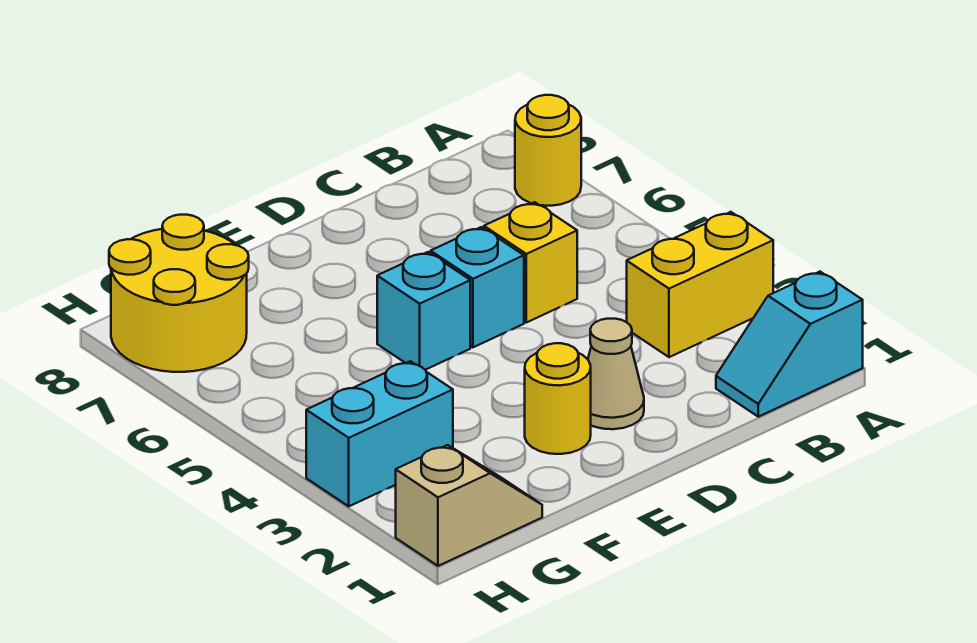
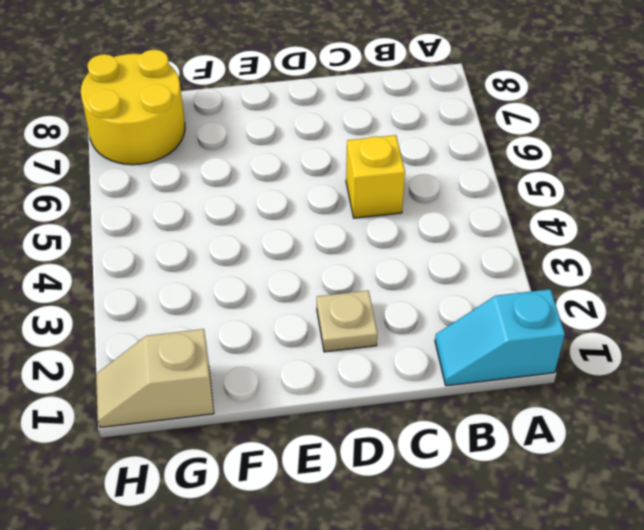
tan 1x1 plate [317,291,377,352] -> tan 1x1 cone [588,319,644,429]
tan 1x2 slope [96,329,214,427] -> tan 1x2 slope turned to [396,445,542,566]
none -> yellow 1x2 brick [627,212,773,357]
none -> yellow 1x1 round brick [515,95,581,206]

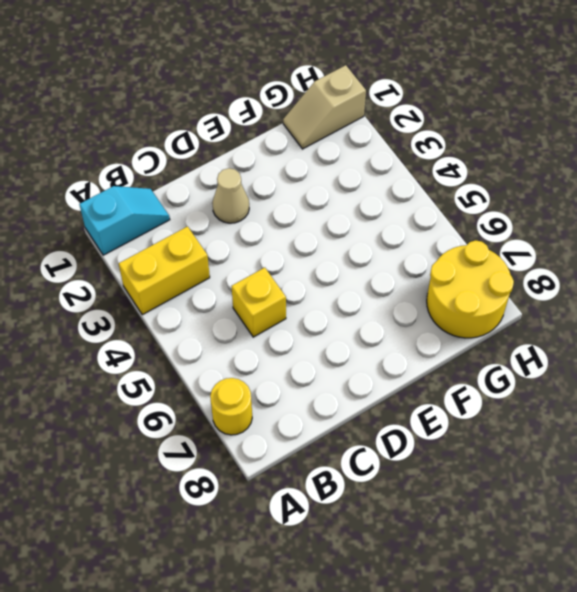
none -> cyan 1x1 brick [431,227,524,347]
none -> yellow 1x1 round brick [525,343,591,454]

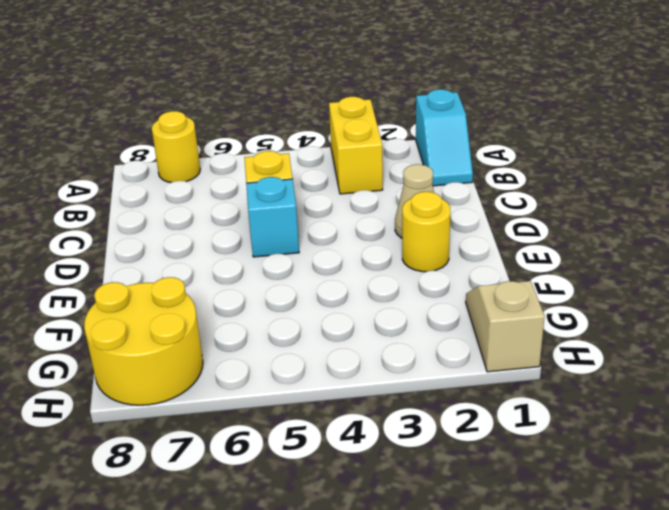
none -> cyan 1x1 brick [377,252,470,370]
none -> cyan 1x2 brick [306,361,453,506]

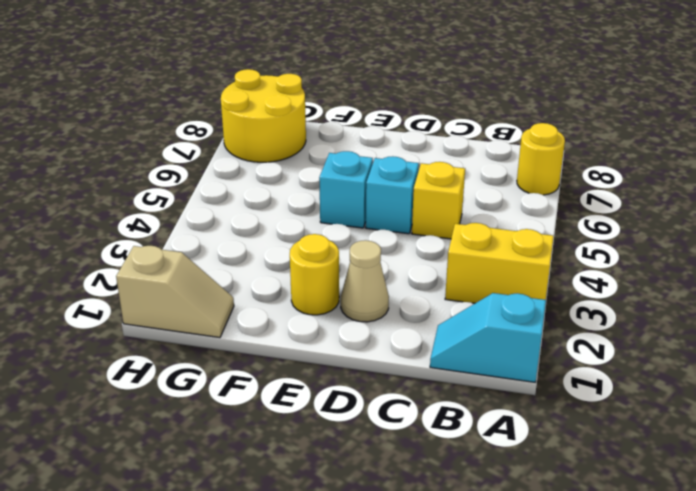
none -> cyan 1x2 brick [306,361,453,506]

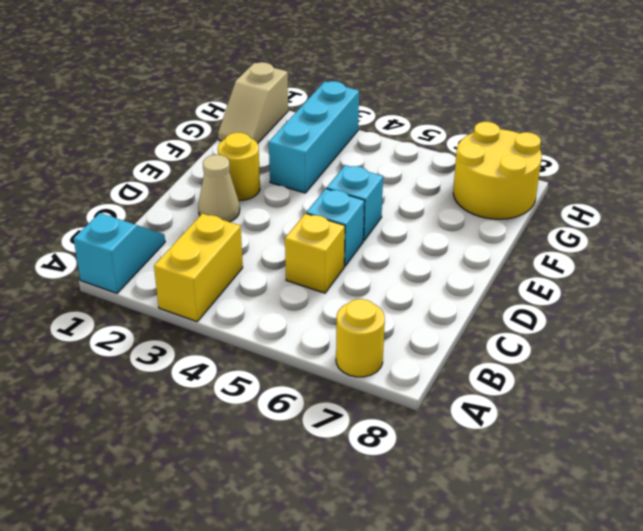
cyan 1x3 brick [269,81,359,193] -> cyan 1x2 brick [306,361,453,506]

